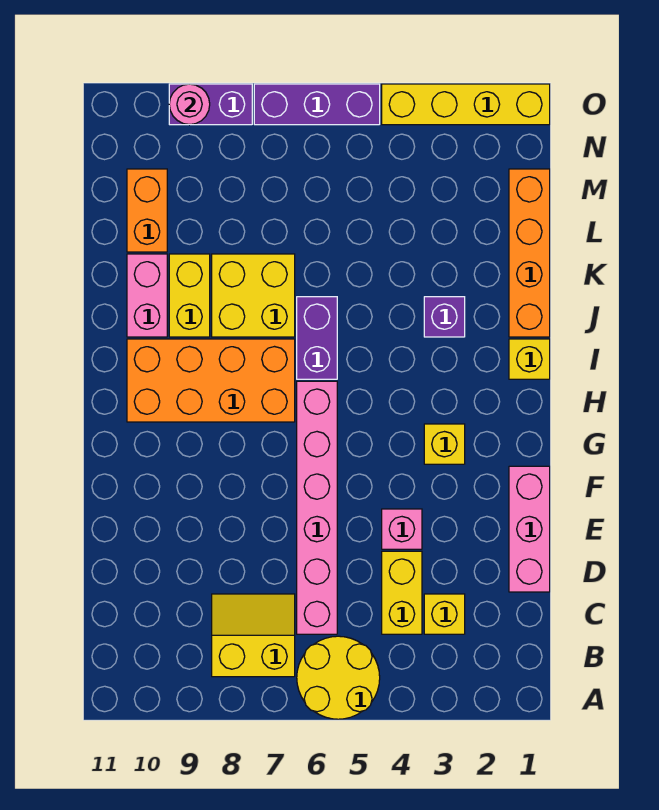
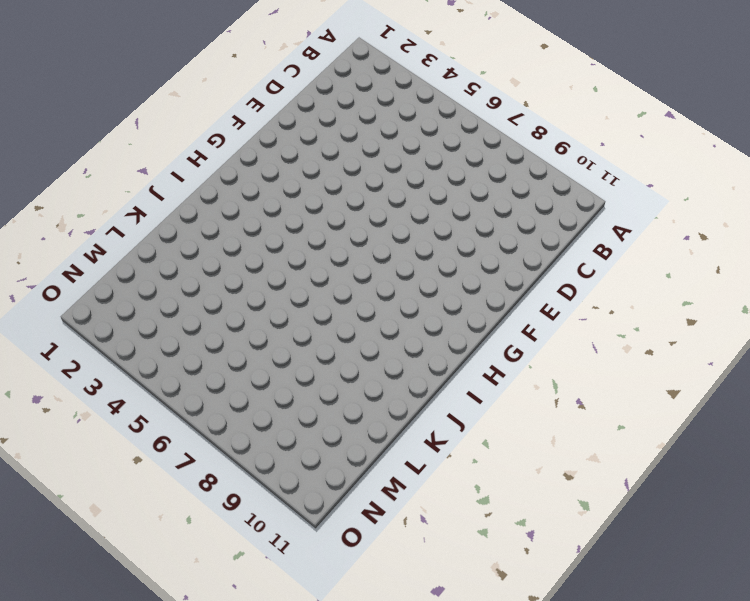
none -> yellow 2x2 round brick [297,636,380,719]
none -> yellow 2x2 slope [212,594,295,677]
none -> yellow 1x1 brick [424,594,465,634]

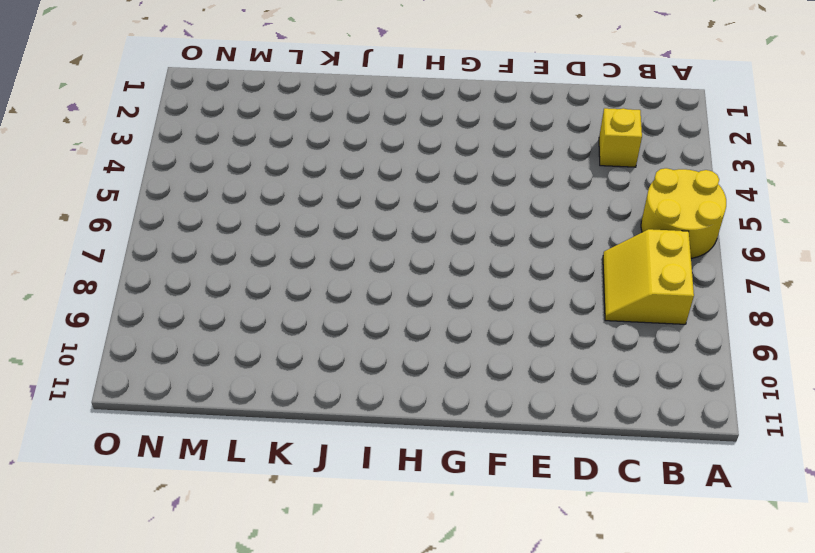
none -> yellow 1x2 brick [382,551,422,634]
none -> pink 1x6 brick [297,381,337,634]
none -> pink 1x3 brick [509,466,550,592]

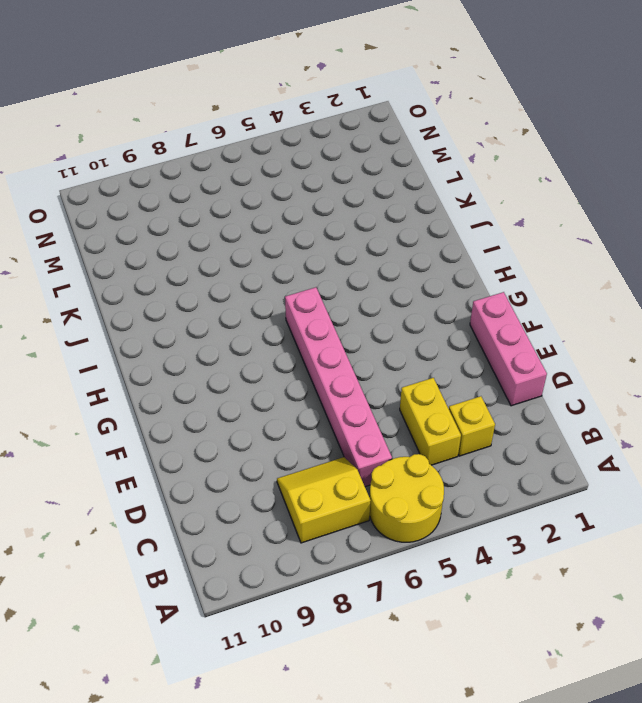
none -> pink 1x1 brick [382,509,422,549]
none -> yellow 1x1 brick [424,424,465,464]
none -> orange 2x4 brick [127,339,295,422]

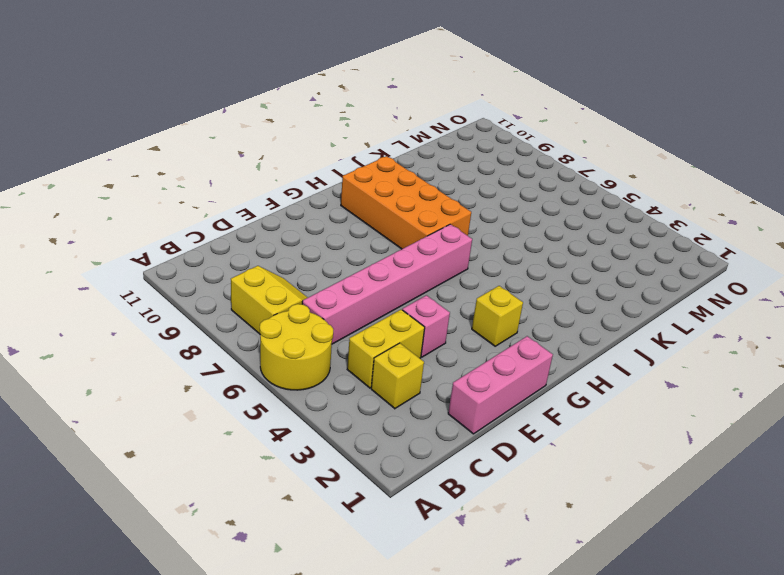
none -> yellow 1x1 brick [509,339,550,379]
none -> purple 1x2 brick [297,297,337,379]
none -> orange 1x4 brick [509,169,550,337]

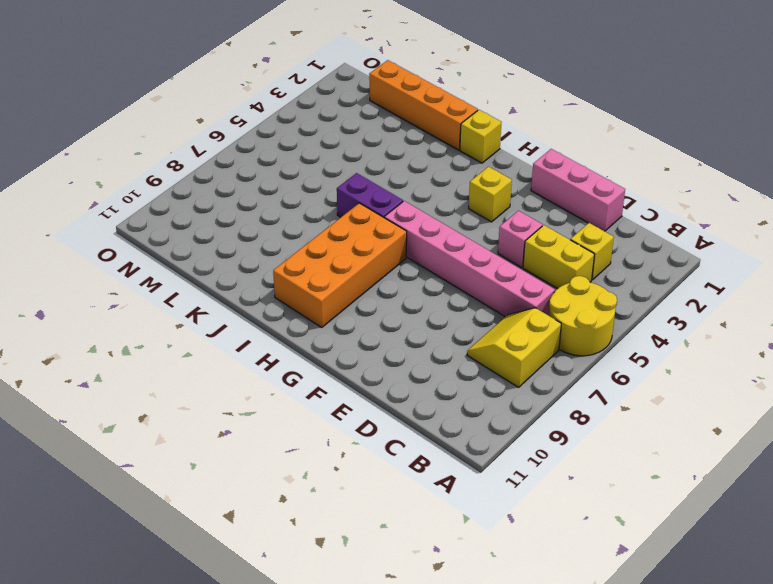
none -> purple 1x1 brick [424,297,465,337]
none -> yellow 2x2 brick [212,254,295,337]
none -> yellow 1x2 brick [169,254,210,337]

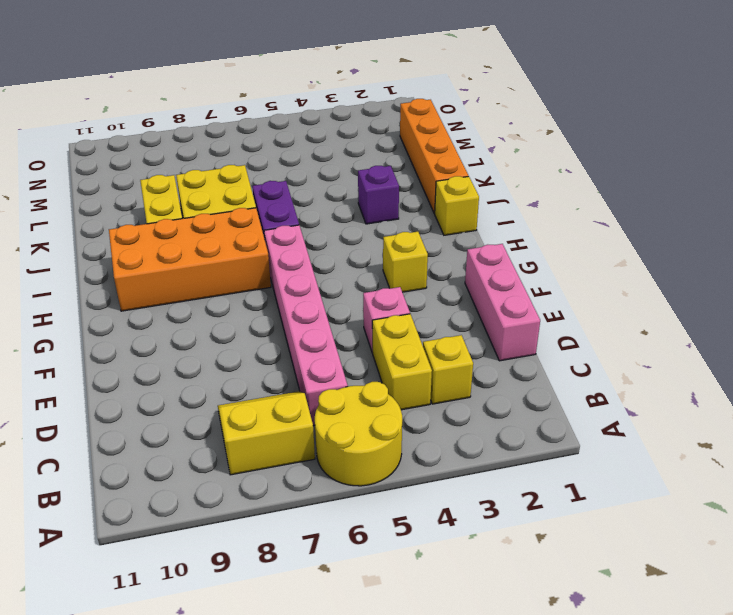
none -> pink 1x2 brick [127,254,167,337]
none -> orange 1x2 brick [127,169,167,252]
none -> yellow 1x4 brick [382,84,550,125]

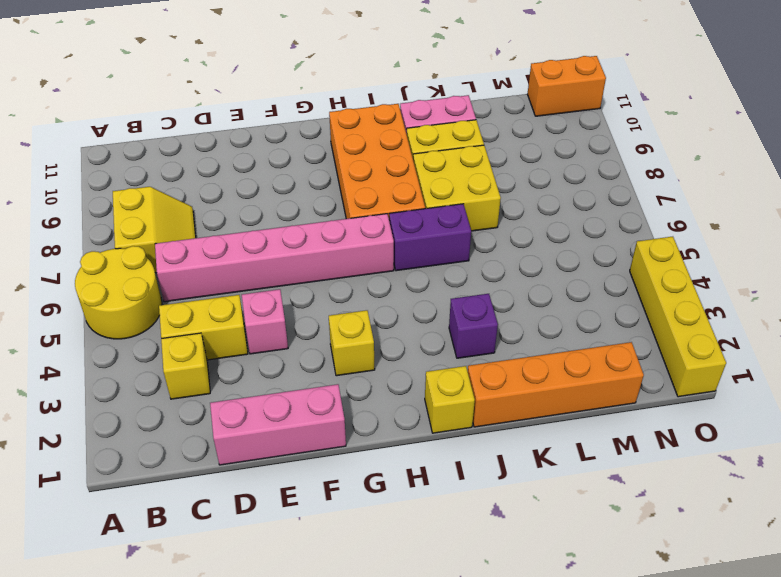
orange 1x2 brick [527,56,606,116] -> orange 1x2 brick moved to [127,169,167,252]
none -> purple 1x3 brick [254,84,380,125]
none -> purple 1x2 brick [169,84,252,125]
none -> pink 1x1 round brick [169,84,210,125]

